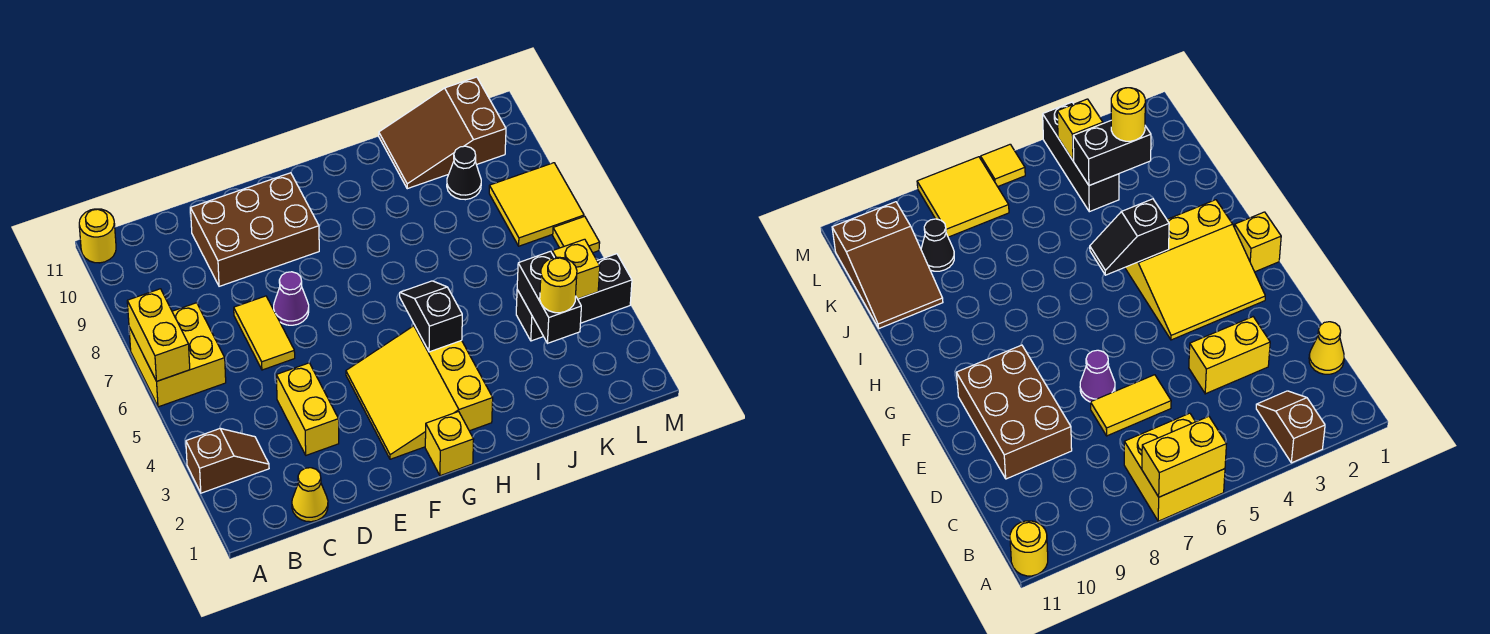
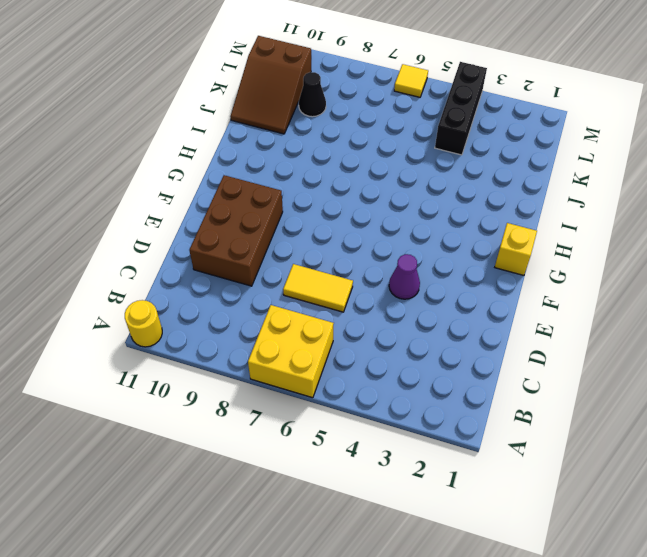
purple 1x1 cone [389,254,420,299] -> purple 1x1 cone moved to [274,272,309,325]
none -> brown 1x2 slope [186,429,269,493]
none -> yellow 1x1 cone [292,468,328,522]
none -> yellow 1x2 brick [276,363,339,455]

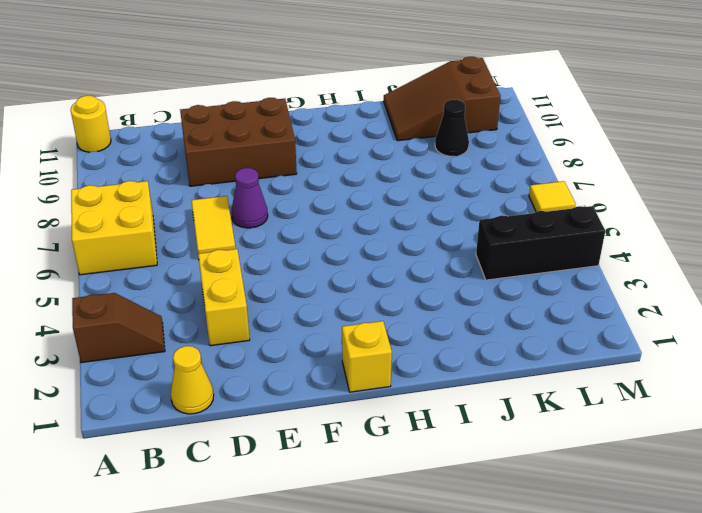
none -> yellow 3x3 slope [346,325,493,459]
none -> yellow 2x2 tile [489,163,584,246]
none -> yellow 1x2 brick [127,289,190,381]

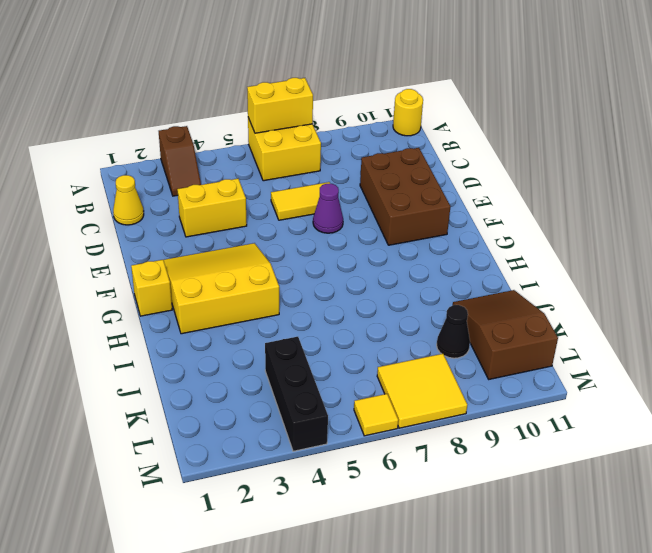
none -> black 1x2 slope [400,281,462,352]
none -> black 1x2 brick [517,251,581,343]
none -> yellow 1x1 brick [552,239,600,299]

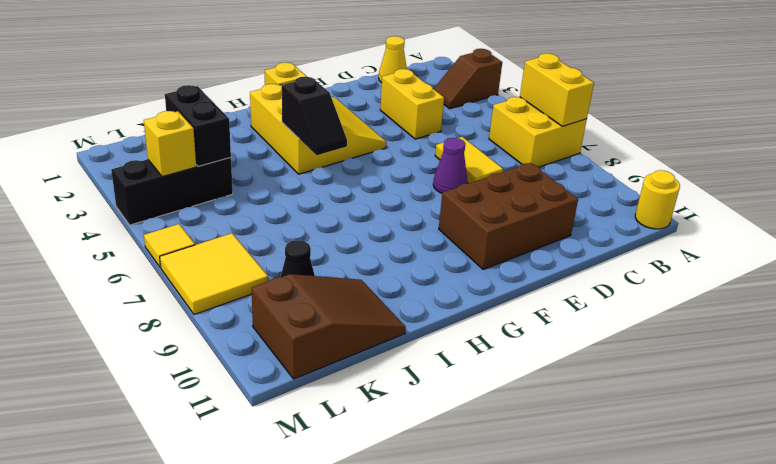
none -> yellow 1x1 round brick [540,257,577,313]

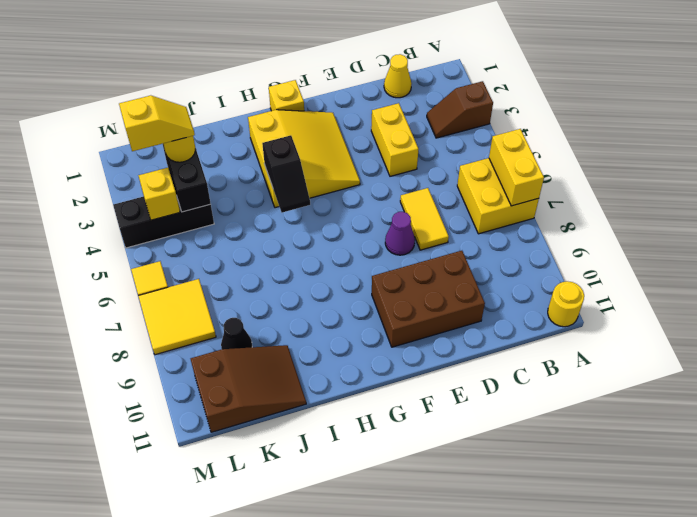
yellow 1x2 slope [119,95,195,151] -> none

